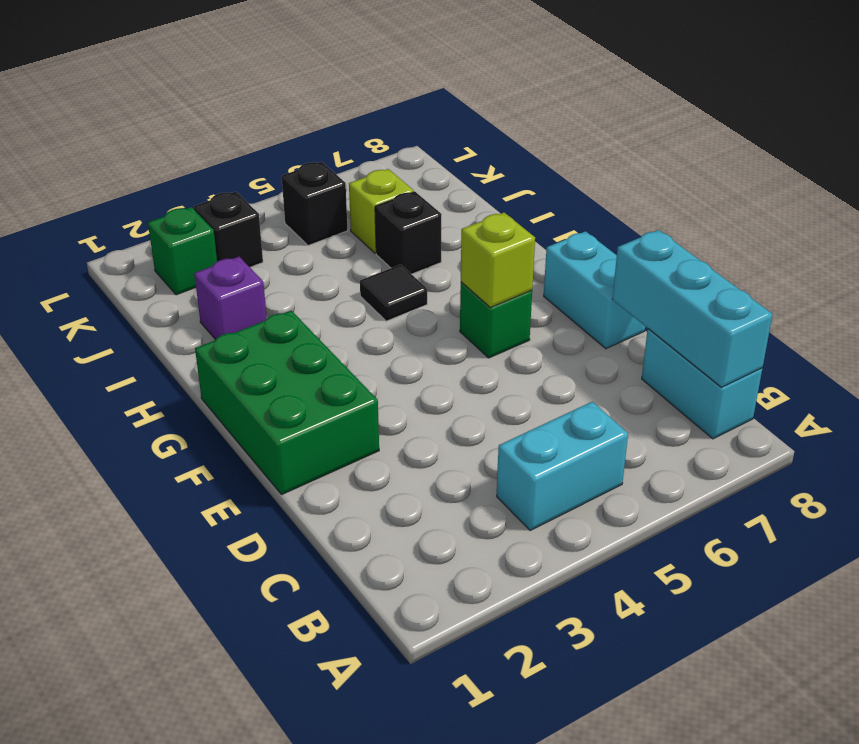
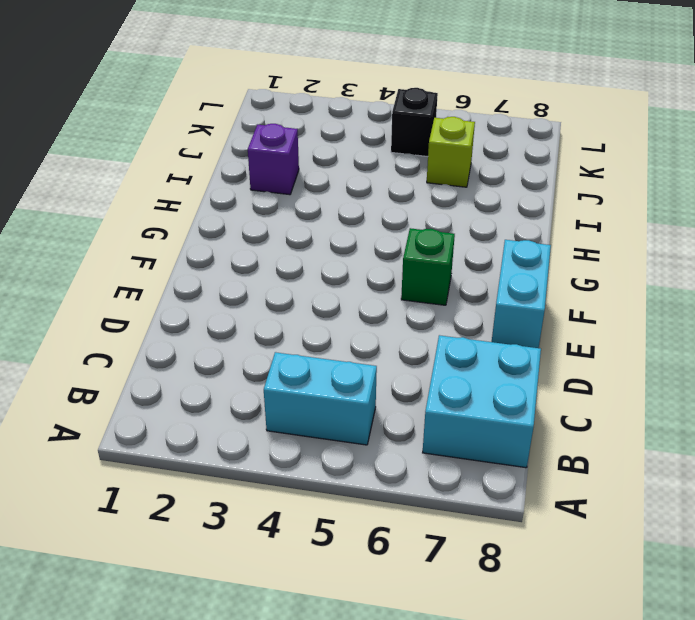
cyan 2x2 brick [423,335,541,468] -> cyan 1x2 brick [642,329,762,439]
none -> green 2x3 brick [195,311,379,494]
none -> black 1x1 tile [360,265,427,321]
none -> black 1x1 brick [375,192,442,274]

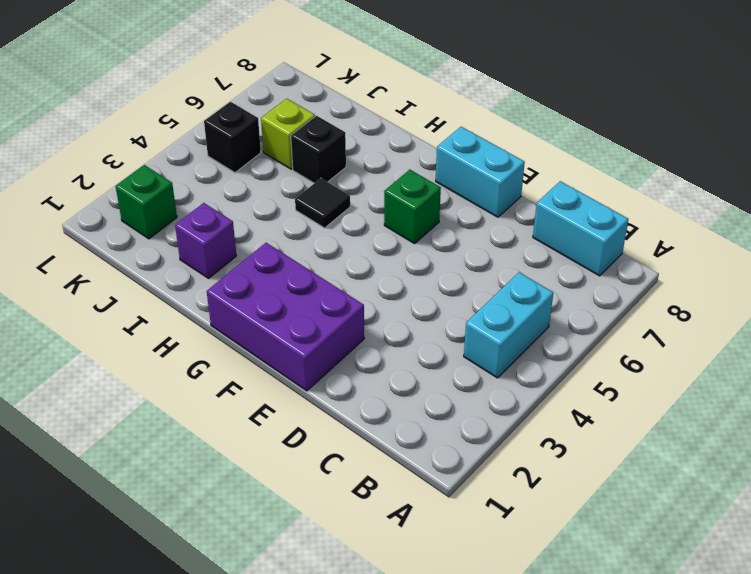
purple 2x3 brick [207,243,364,391] -> green 2x3 brick [195,311,379,494]
none -> black 1x1 brick [194,192,263,267]
none -> cyan 1x3 brick [612,230,773,387]
none -> lime 1x1 brick [461,213,535,307]

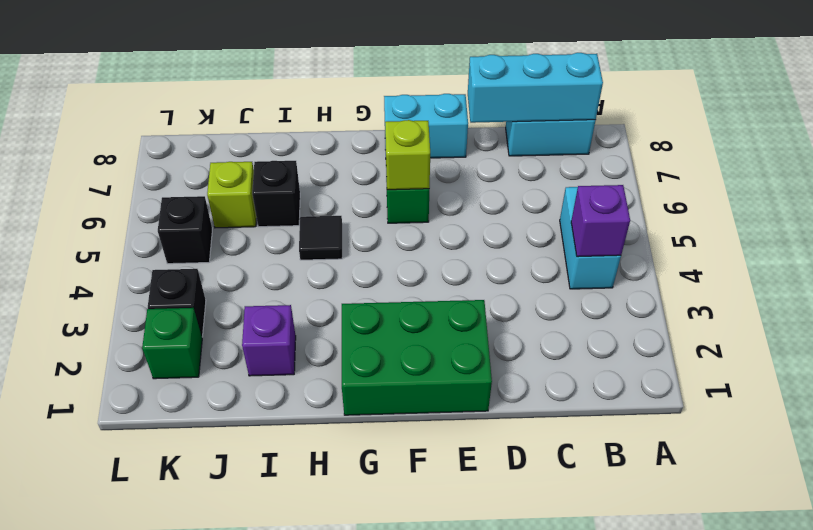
purple 1x1 brick [571,185,630,257] -> none

